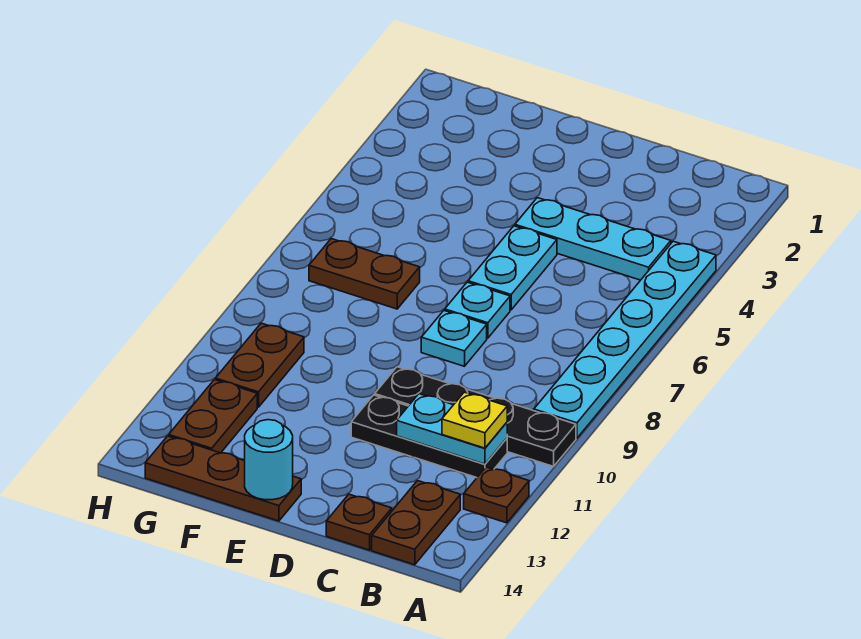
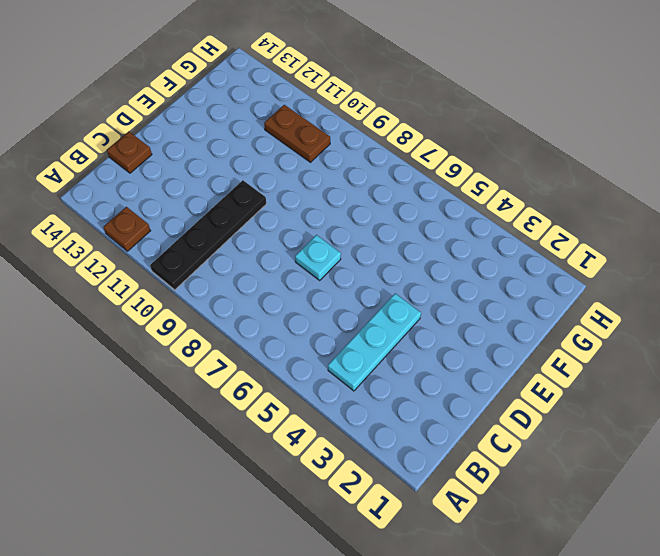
none -> cyan 1x6 plate [534,241,716,438]
none -> black 1x3 plate [351,395,507,478]
none -> brown 1x2 plate [372,481,460,565]

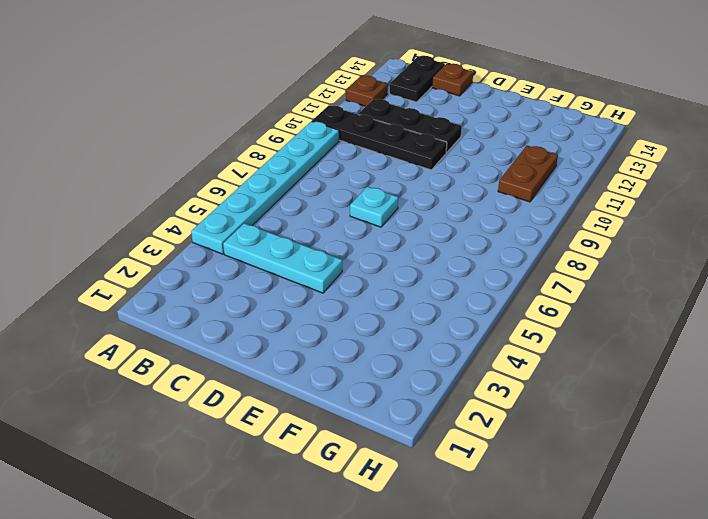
black 1x2 plate [390,56,445,102] -> brown 1x2 plate [372,481,460,565]
none -> cyan 1x2 plate [468,226,557,310]
none -> cyan 1x1 plate [421,311,487,366]
none -> brown 1x3 plate [145,436,301,521]

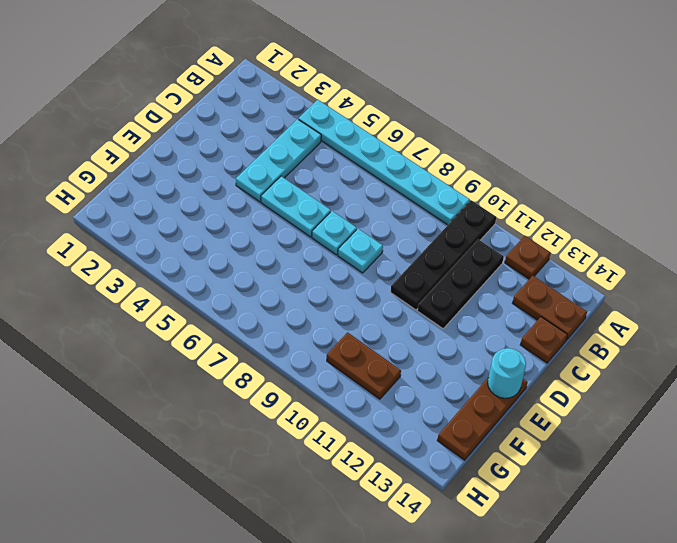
none -> brown 1x2 plate [309,239,420,309]
none -> brown 1x2 plate [169,380,257,453]
none -> cyan 1x2 plate [397,394,507,464]

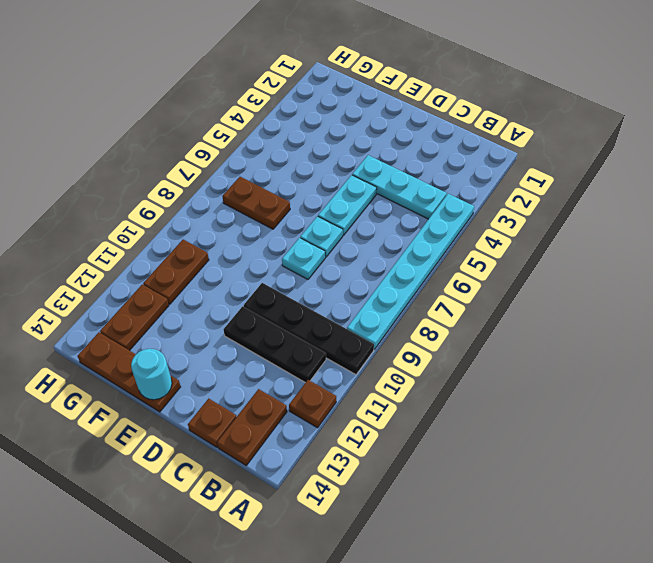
none -> cyan 1x2 plate [397,394,507,464]
none -> yellow 1x1 plate [442,392,507,448]

